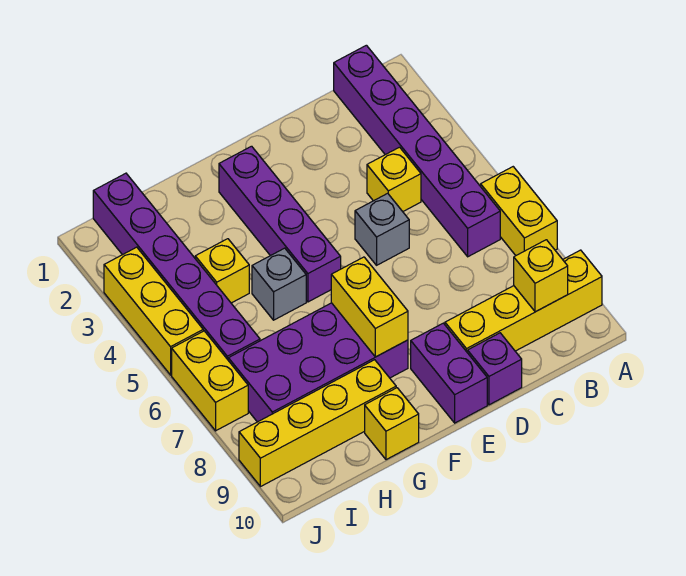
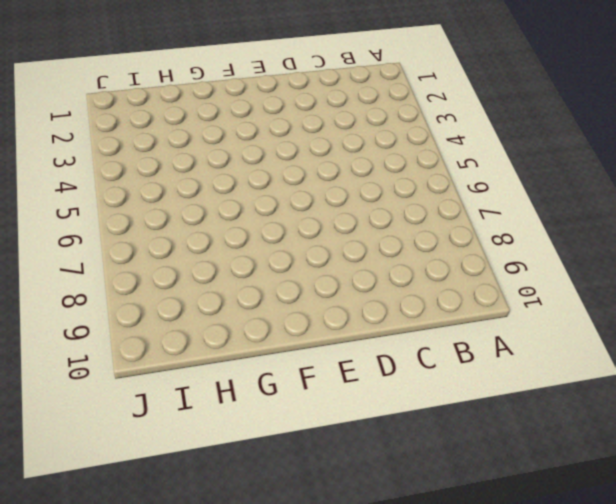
none -> yellow 1x2 brick [481,167,557,255]
none -> yellow 1x4 brick [445,250,602,353]
none -> purple 1x6 brick [334,45,500,257]

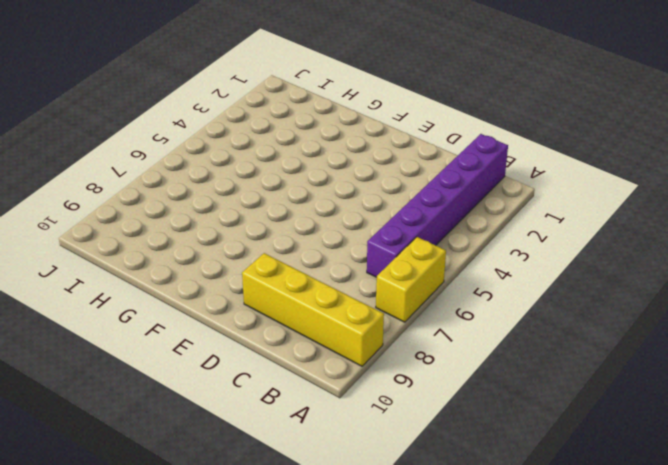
none -> yellow 1x1 brick [367,147,421,212]
none -> grey 1x1 brick [355,193,409,265]
none -> purple 1x1 brick [468,333,522,405]

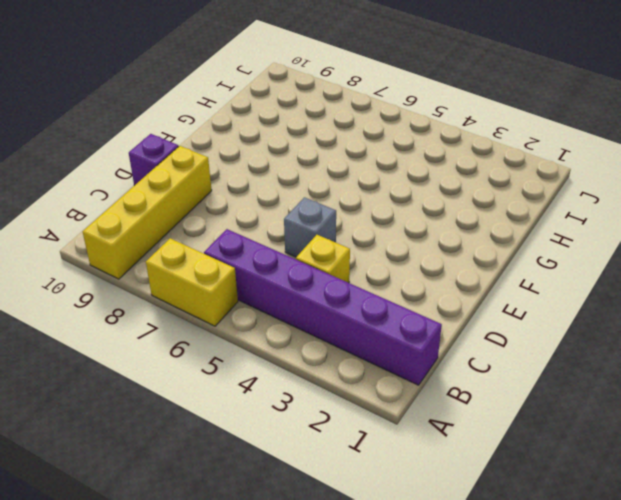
none -> purple 1x2 brick [411,323,487,423]
none -> purple 1x4 brick [219,146,341,302]
none -> purple 2x4 brick [228,303,408,422]

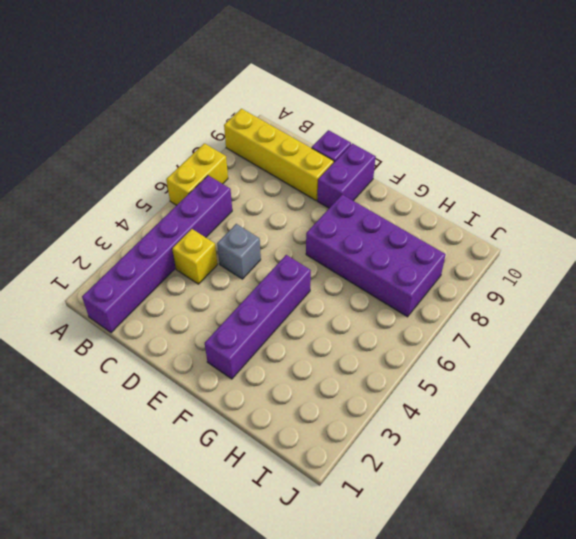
none -> grey 1x1 brick [252,248,306,320]
none -> yellow 1x4 brick [239,360,396,487]
none -> yellow 1x1 brick [365,388,419,460]

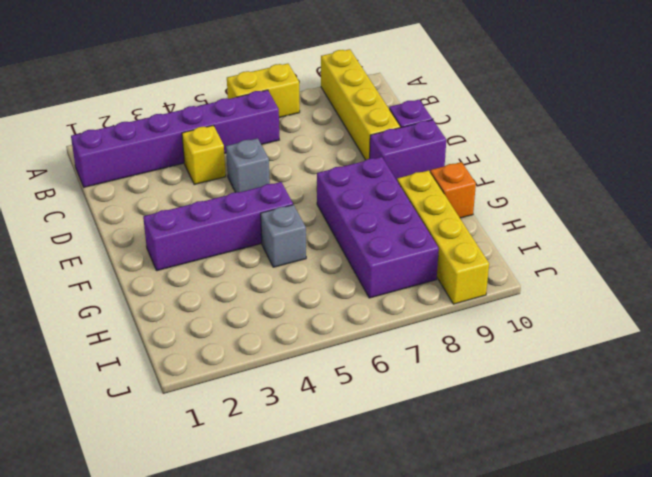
orange 1x1 brick [430,162,476,218] -> yellow 1x1 brick [365,388,419,460]
none -> yellow 1x1 brick [195,239,249,303]
none -> purple 1x6 brick [93,173,260,360]
none -> yellow 1x3 brick [104,247,203,375]

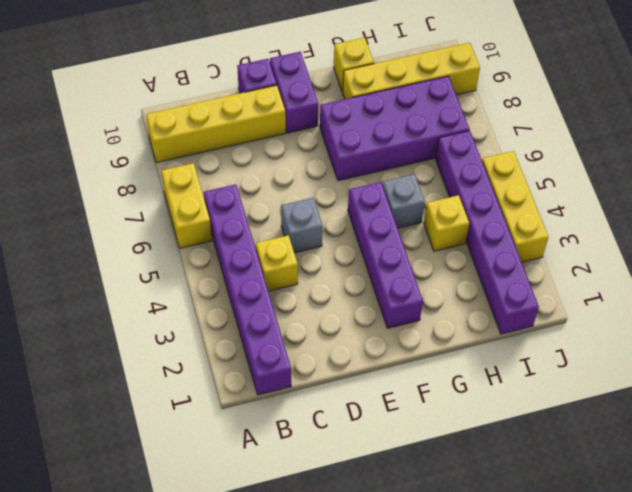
none -> yellow 1x2 brick [172,331,248,431]
none -> yellow 1x1 brick [514,240,568,312]
none -> yellow 1x2 brick [331,257,408,357]

